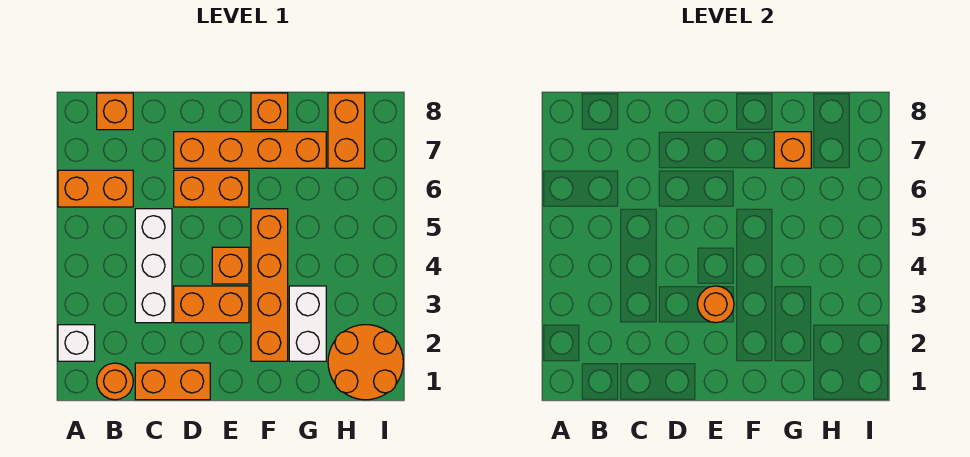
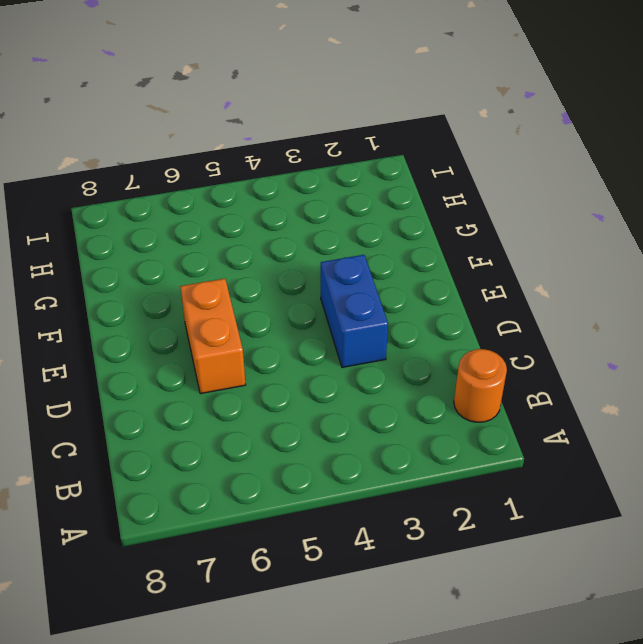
blue 1x2 brick [321,255,388,368] -> orange 1x2 brick [174,286,249,323]
none -> white 1x1 brick [58,325,95,361]
none -> orange 1x2 brick [58,170,133,207]
none -> orange 1x1 brick [97,93,133,130]

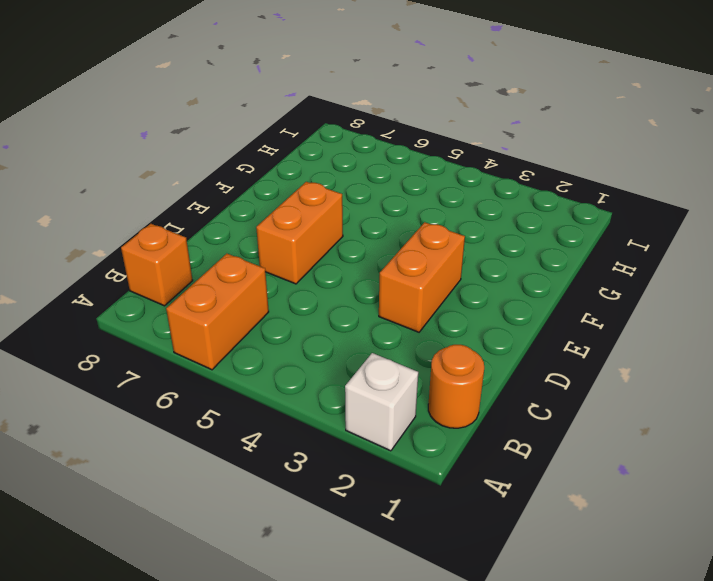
none -> orange 1x2 brick [135,363,210,400]
none -> white 1x3 brick [135,209,172,323]
none -> orange 1x4 brick [174,132,326,168]

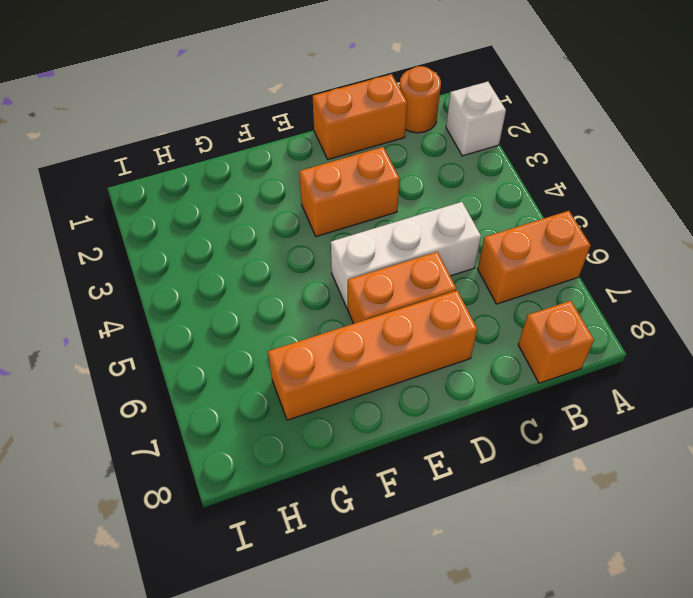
white 1x3 brick [331,202,481,309] -> white 1x3 brick turned to [135,209,172,323]
none -> orange 1x1 brick [212,247,249,284]
none -> orange 1x4 brick [251,209,288,361]
none -> orange 1x1 brick [251,93,288,130]

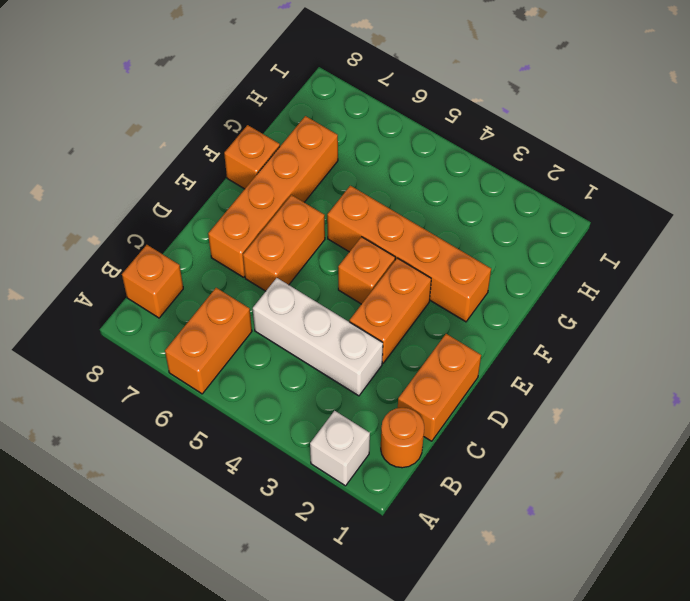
none -> white 1x2 brick [289,286,326,361]
none -> orange 2x2 round brick [328,325,403,400]
none -> orange 1x2 brick [328,93,365,168]

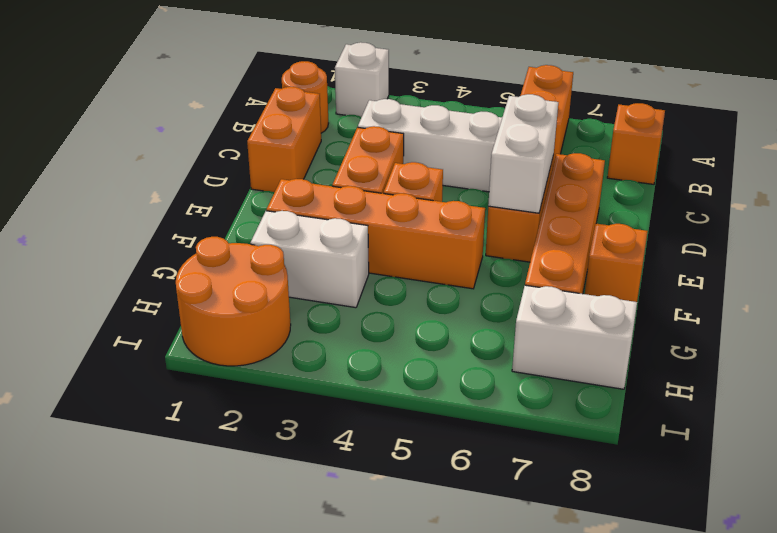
white 1x2 brick [488,94,558,213] -> none
white 1x2 brick [512,285,637,389] -> orange 1x2 brick [328,93,365,168]
none -> orange 1x1 round brick [697,286,734,323]
none -> orange 1x1 brick [774,132,811,168]

